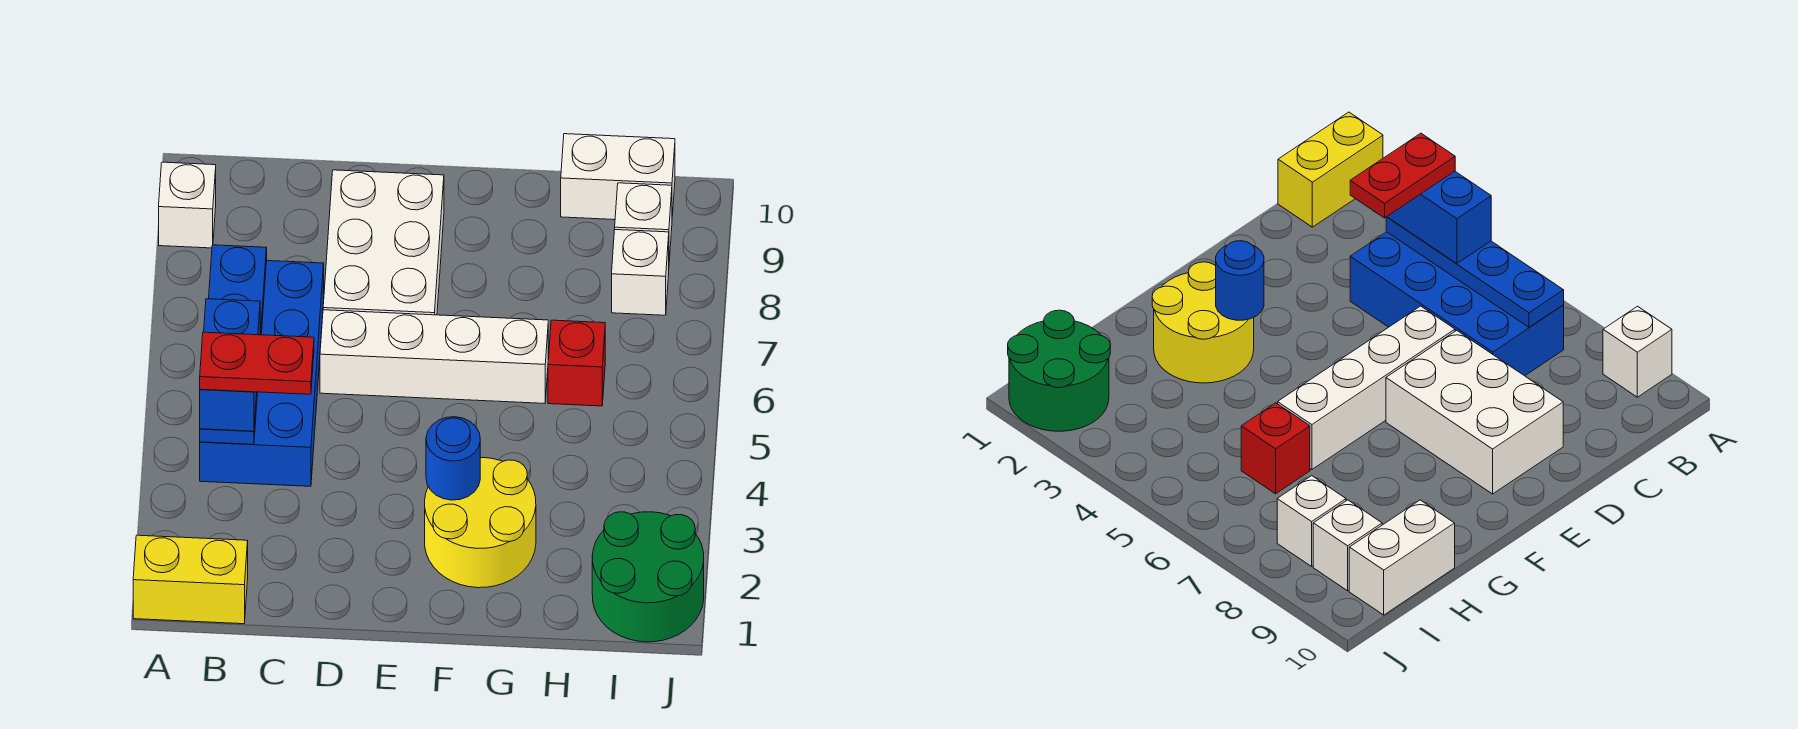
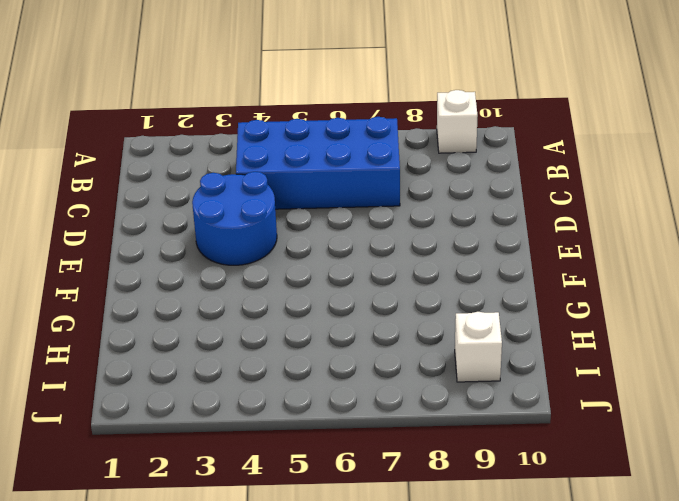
blue 2x2 round brick [192,172,277,265] -> none
none -> yellow 1x2 brick [133,535,248,624]
none -> white 1x4 brick [320,310,548,403]
none -> white 2x3 brick [323,170,444,315]

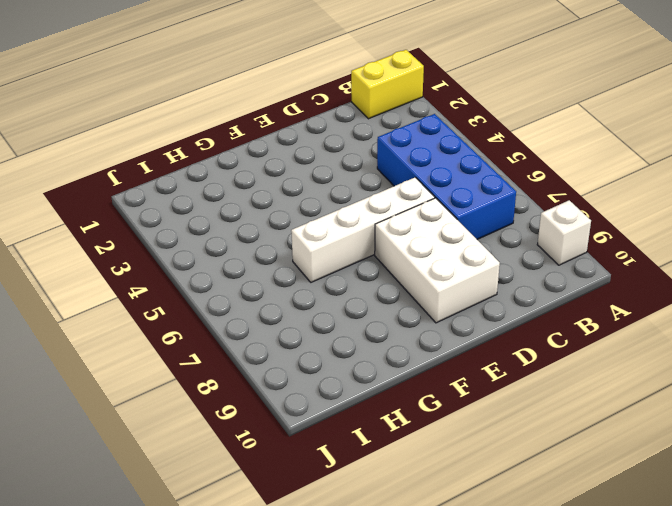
none -> yellow 2x2 round brick [425,458,536,588]
none -> red 1x1 brick [548,320,605,406]
none -> white 1x2 brick [561,134,675,220]

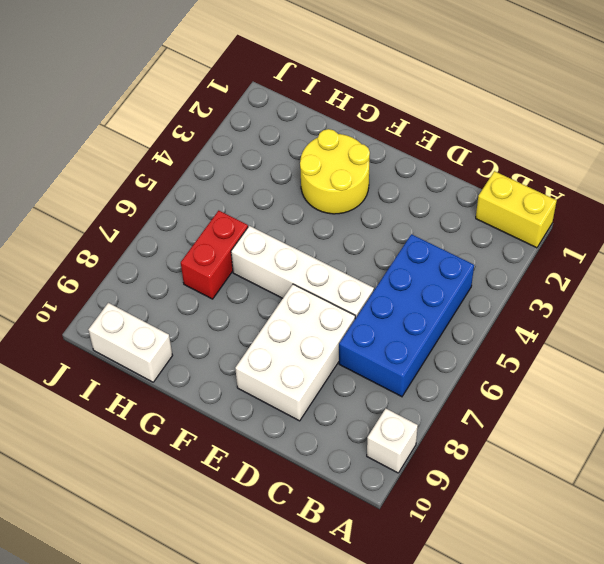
red 1x2 brick [181,211,248,299] -> red 1x1 brick [548,320,605,406]
none -> green 2x2 round brick [592,512,704,642]
none -> white 1x1 brick [612,230,669,315]
none -> white 1x1 brick [615,183,672,261]

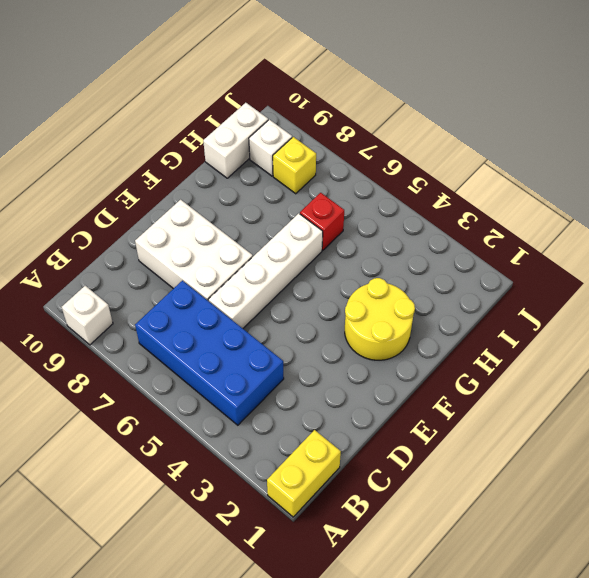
yellow 1x1 brick [273,137,316,194] -> white 1x1 brick [612,230,669,315]
none -> green 2x2 round brick [592,512,704,642]
none -> blue 1x4 plate [200,245,267,444]
none -> blue 1x1 round brick [426,417,480,500]

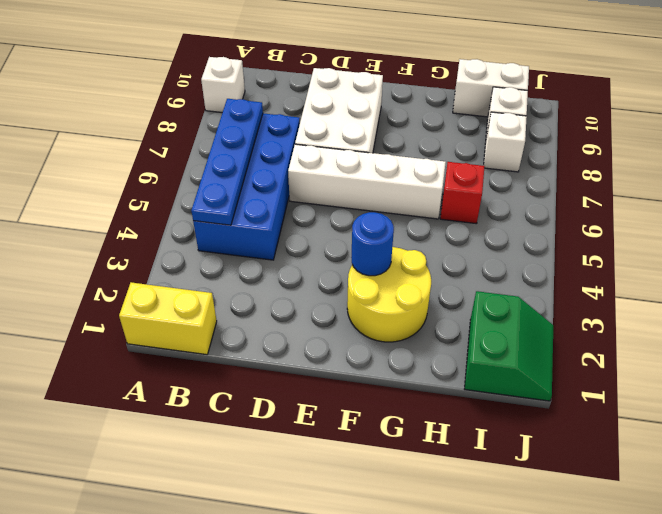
green 2x2 slope [465,291,553,401] -> green 2x2 round brick [592,512,704,642]
none -> blue 1x2 brick [200,299,260,431]
none -> red 1x2 plate [200,332,314,394]

